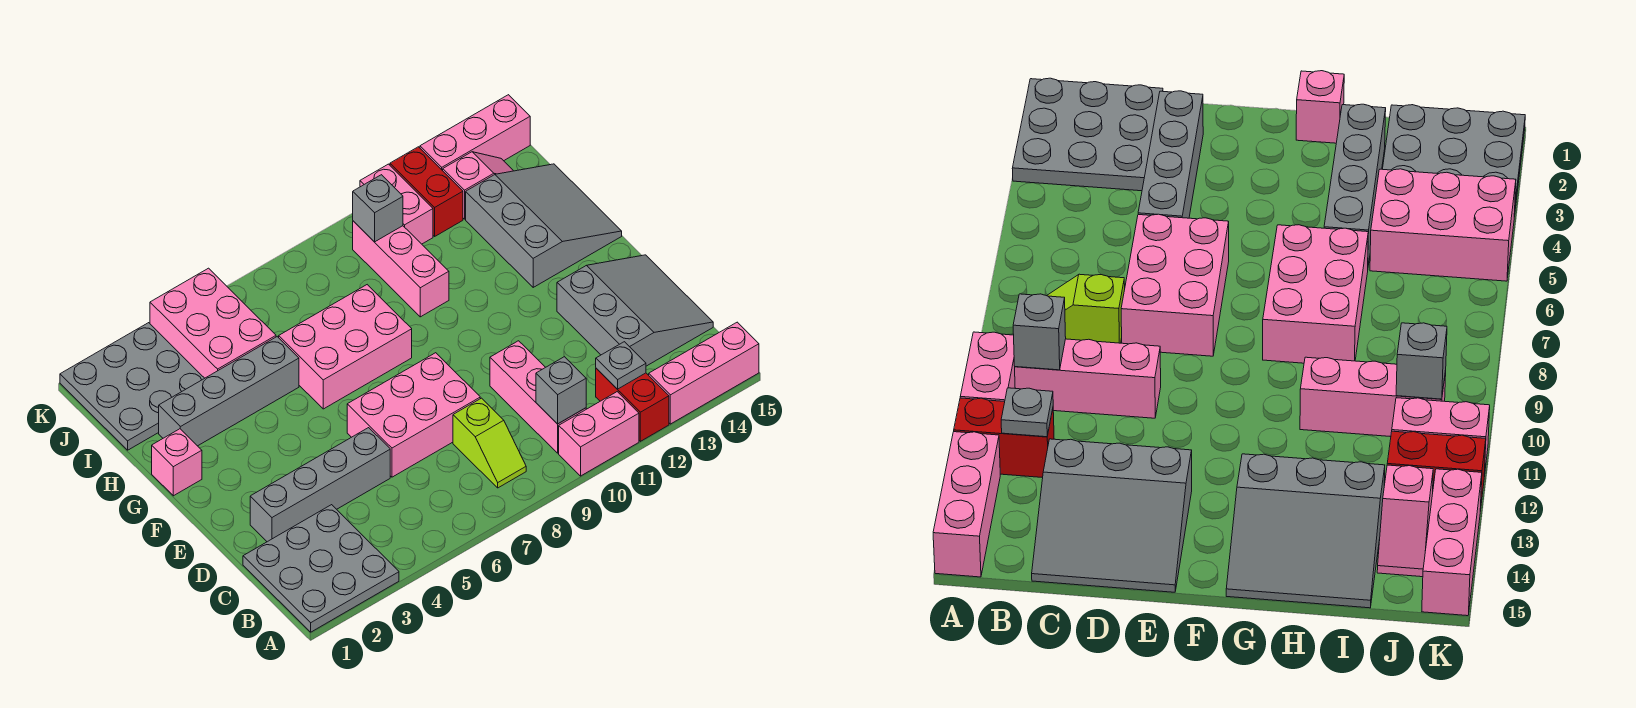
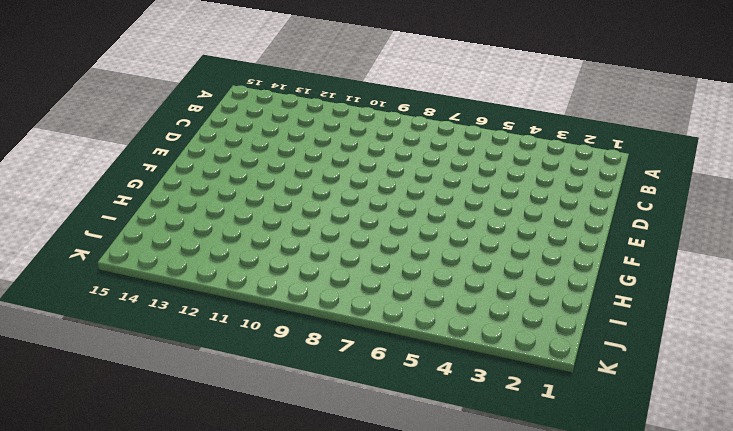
none -> grey 3x3 plate [243,505,399,632]
none -> pink 1x2 brick [559,392,639,476]
none -> red 1x2 brick [596,368,669,441]

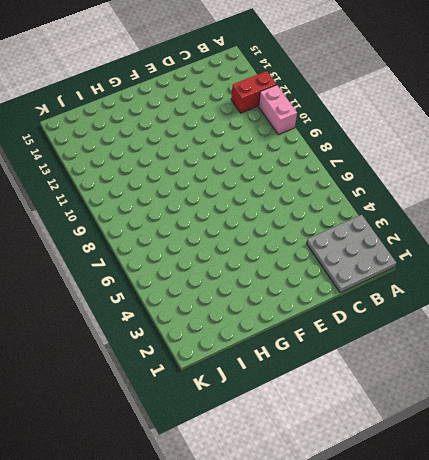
none -> pink 1x3 brick [649,322,759,424]
none -> lime 1x2 slope [453,398,526,488]
none -> pink 1x3 brick [490,341,586,453]

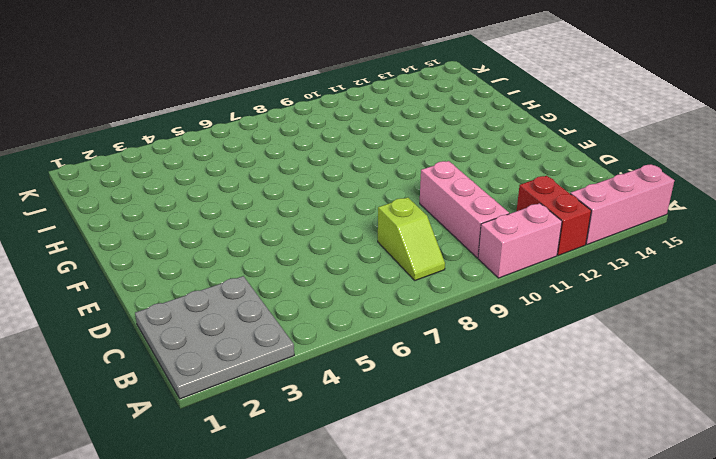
none -> grey 3x3 slope [557,255,713,366]
none -> grey 1x4 brick [250,428,390,542]
none -> pink 2x3 brick [347,353,480,477]

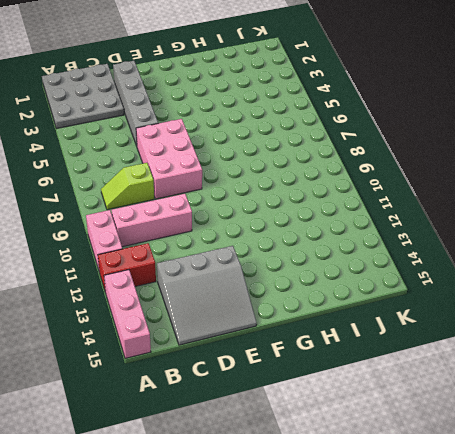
none -> pink 1x1 brick [152,429,202,496]
none -> pink 2x3 brick [279,285,412,409]
none -> grey 3x3 slope [466,164,622,287]

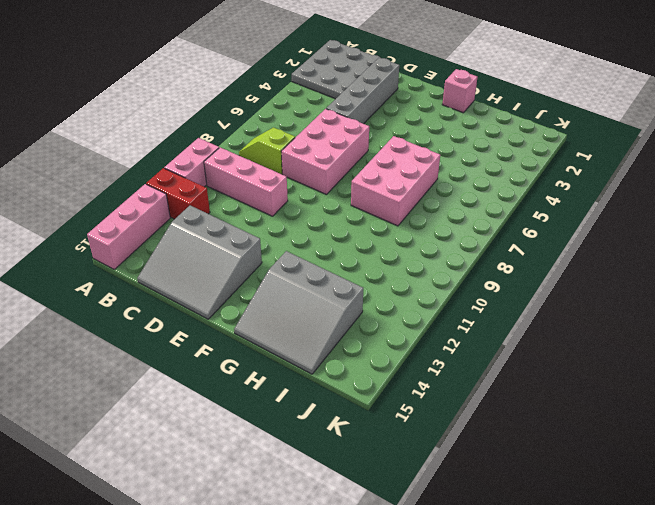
none -> grey 1x4 brick [159,337,299,446]
none -> pink 1x3 brick [353,221,449,317]
none -> grey 3x3 plate [60,323,205,450]

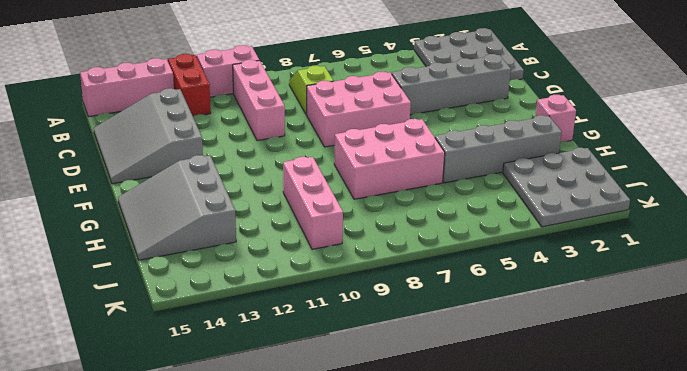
none -> pink 2x3 brick [150,268,276,378]
none -> pink 1x2 brick [360,164,433,244]
none -> red 1x2 brick [390,147,463,236]

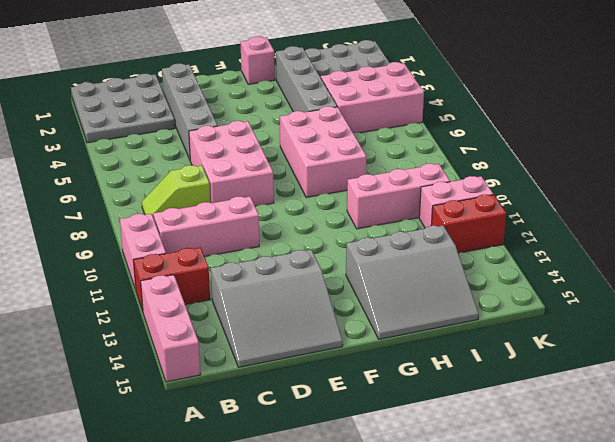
none -> pink 1x2 slope [443,152,513,219]
none -> pink 1x3 brick [420,95,530,171]
none -> grey 1x1 brick [536,357,586,424]

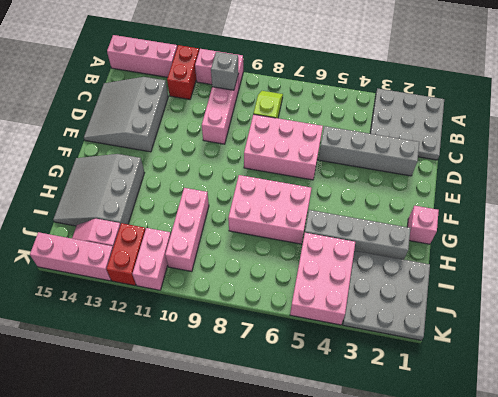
none -> grey 1x1 plate [596,342,646,389]
none -> grey 1x1 brick [353,175,403,242]

